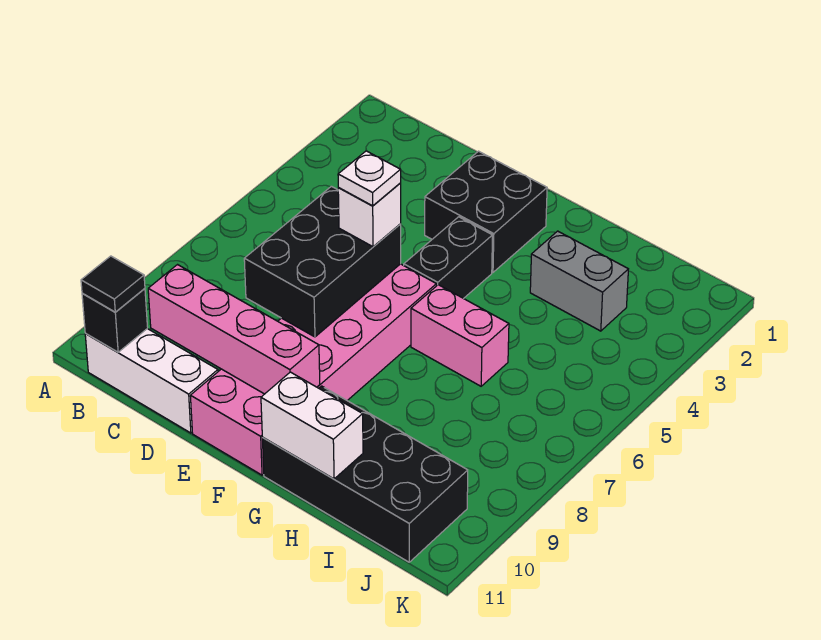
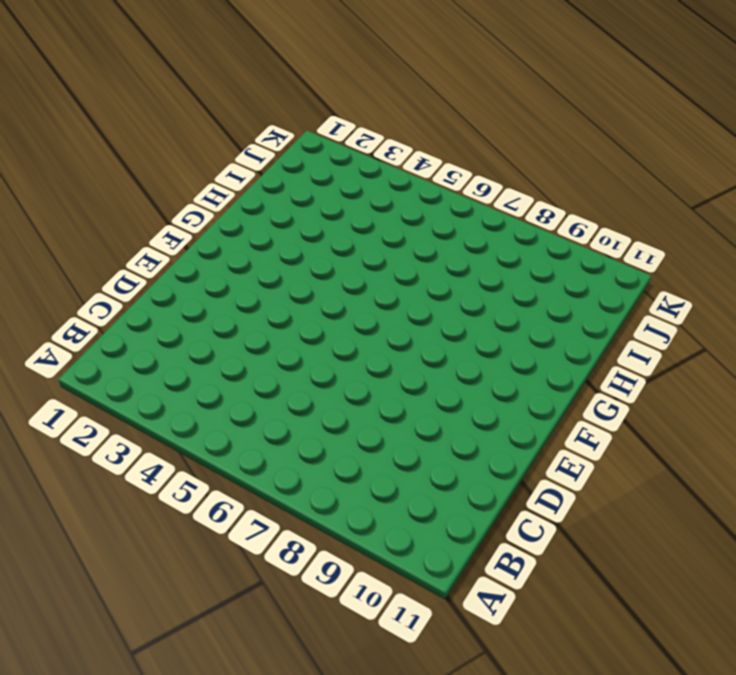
none -> white 1x3 brick [85,329,218,433]
none -> black 2x2 brick [425,151,547,272]
none -> pink 2x6 brick [190,264,436,475]

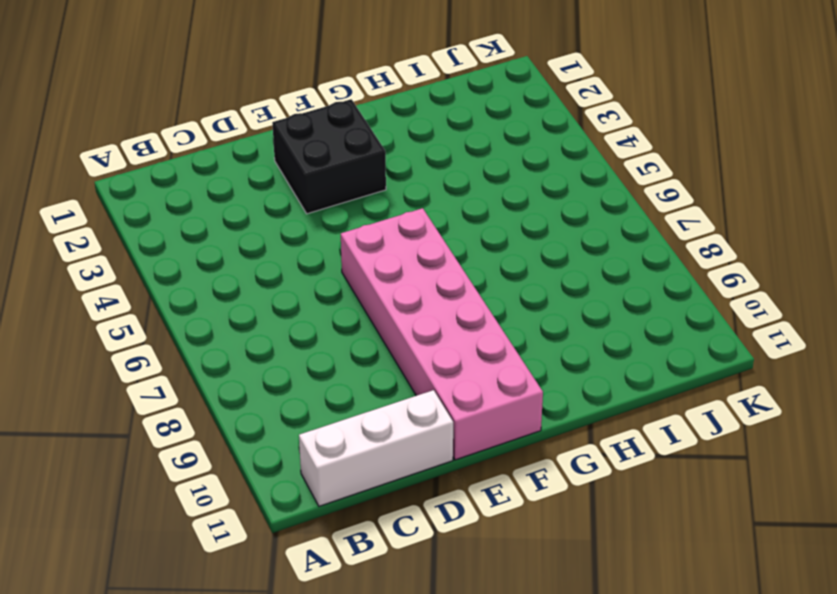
none -> black 1x2 brick [404,217,493,299]
none -> pink 1x2 brick [411,285,509,386]
none -> black 2x4 brick [262,386,468,562]

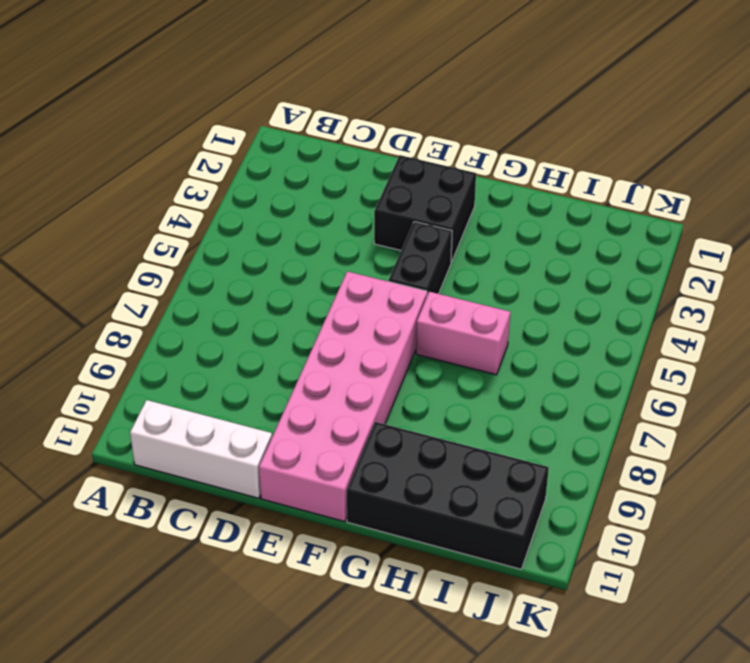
none -> grey 1x2 brick [530,231,628,331]
none -> black 1x1 brick [82,289,148,352]
none -> pink 1x4 brick [148,265,320,394]

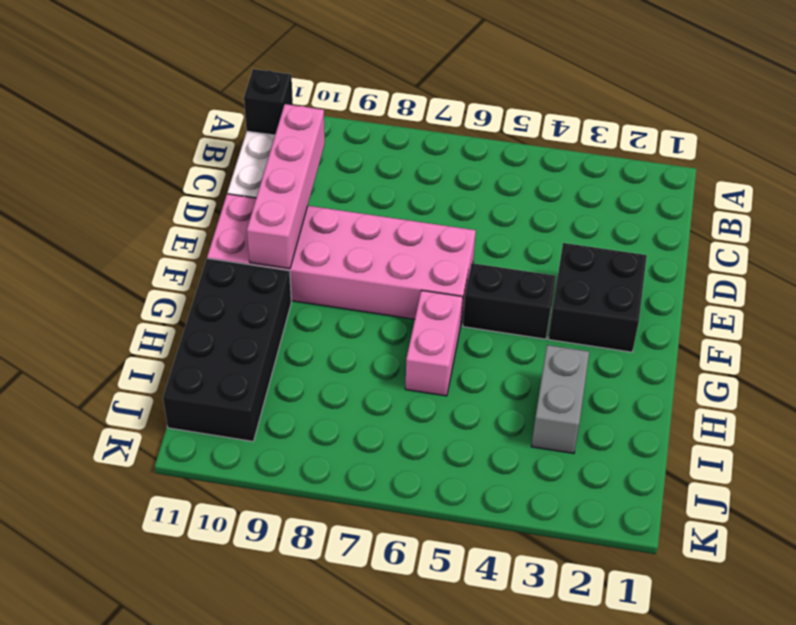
none -> black 2x3 brick [244,186,401,337]
none -> white 1x2 brick [261,372,363,479]
none -> black 1x1 tile [81,256,145,312]

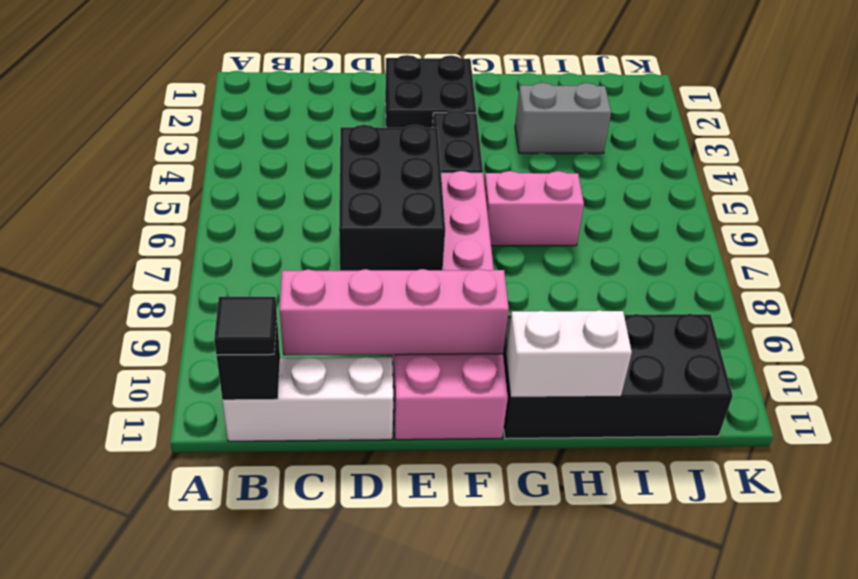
none -> white 1x1 brick [338,183,401,247]
none -> white 1x1 plate [338,151,401,206]

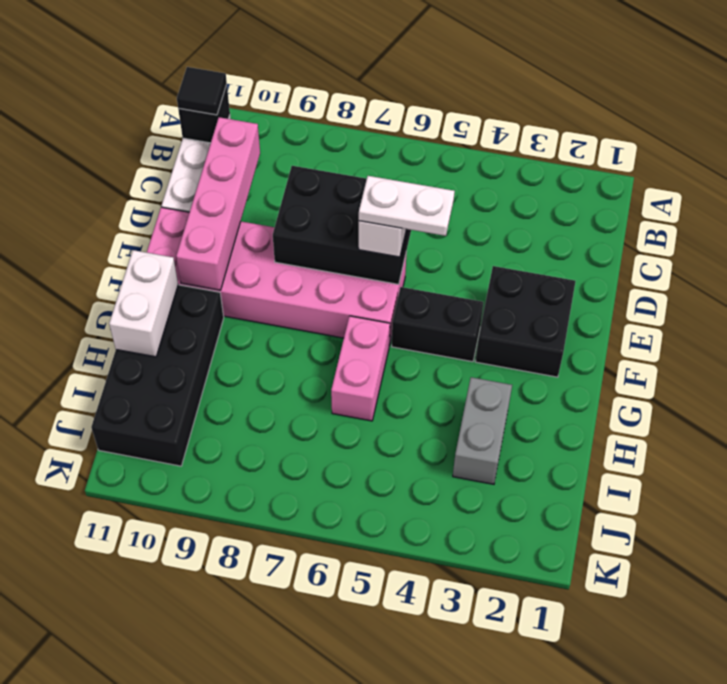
white 1x2 plate [359,176,455,236] -> white 1x1 plate [338,151,401,206]

